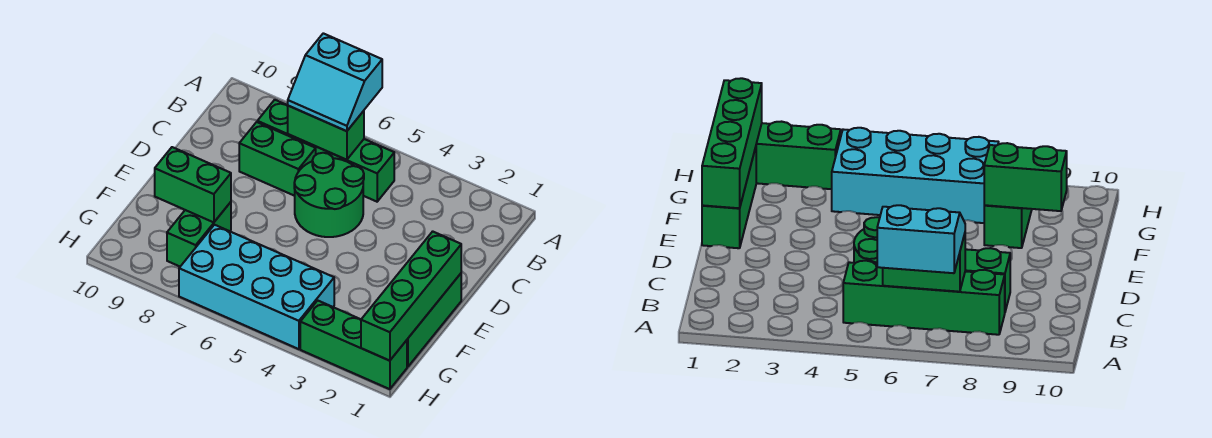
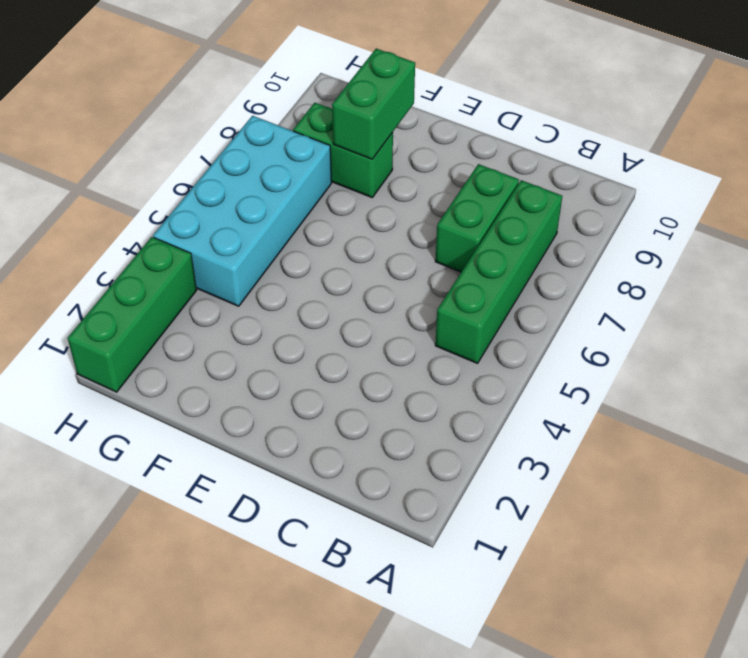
none -> green 2x2 round brick [294,153,364,237]
none -> green 1x3 brick [407,274,461,367]

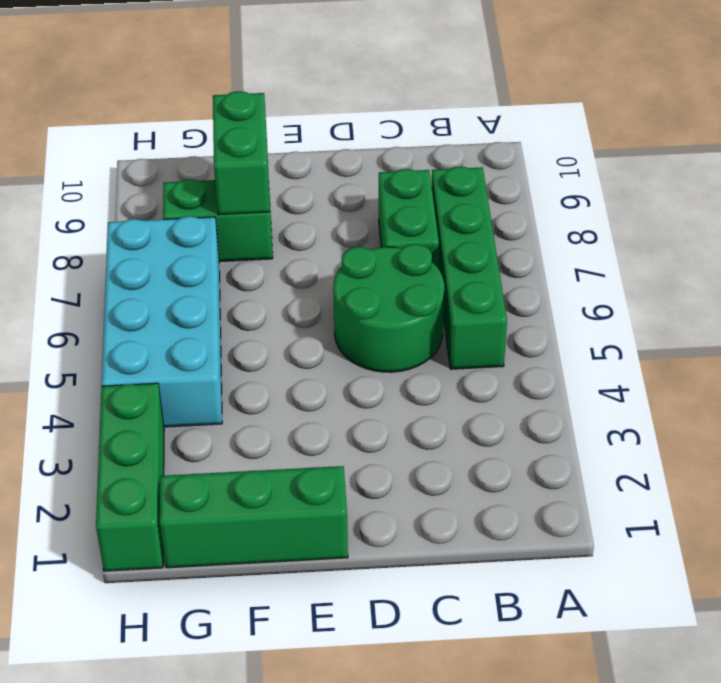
none -> green 1x2 brick [288,106,364,160]
none -> green 1x4 brick [361,231,461,361]

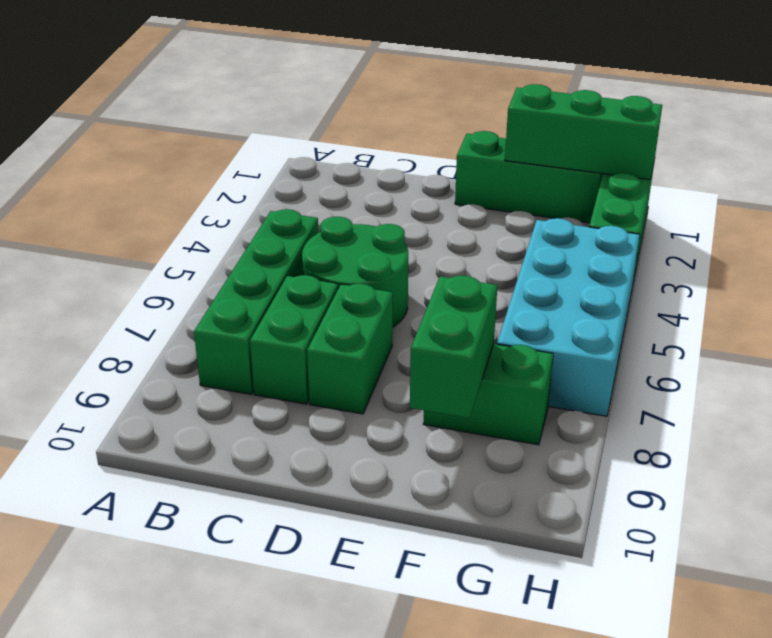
green 1x2 brick [307,284,393,414] -> green 1x2 brick moved to [288,106,364,160]
green 1x3 brick [505,84,662,180] -> green 1x4 brick [361,231,461,361]
none -> cyan 2x2 slope [288,33,382,131]

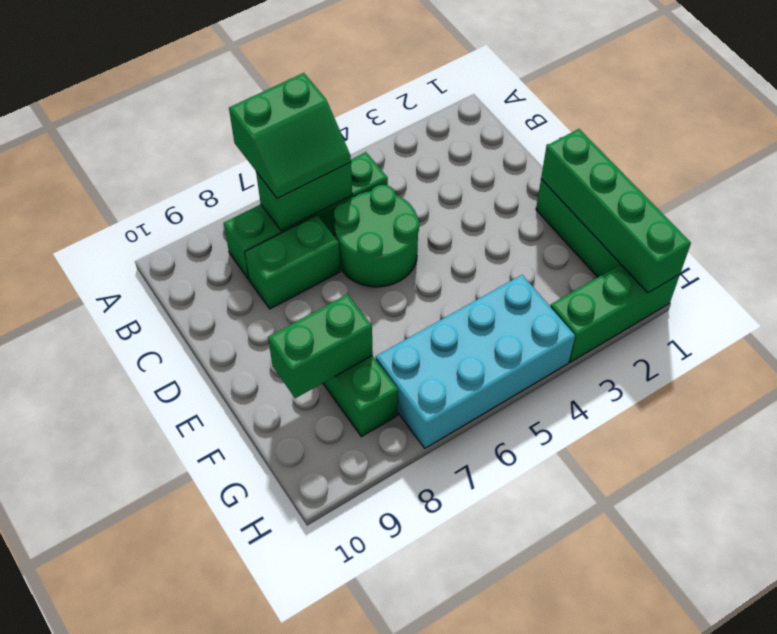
green 2x2 slope [229,73,351,199] -> cyan 2x2 slope [288,33,382,131]

